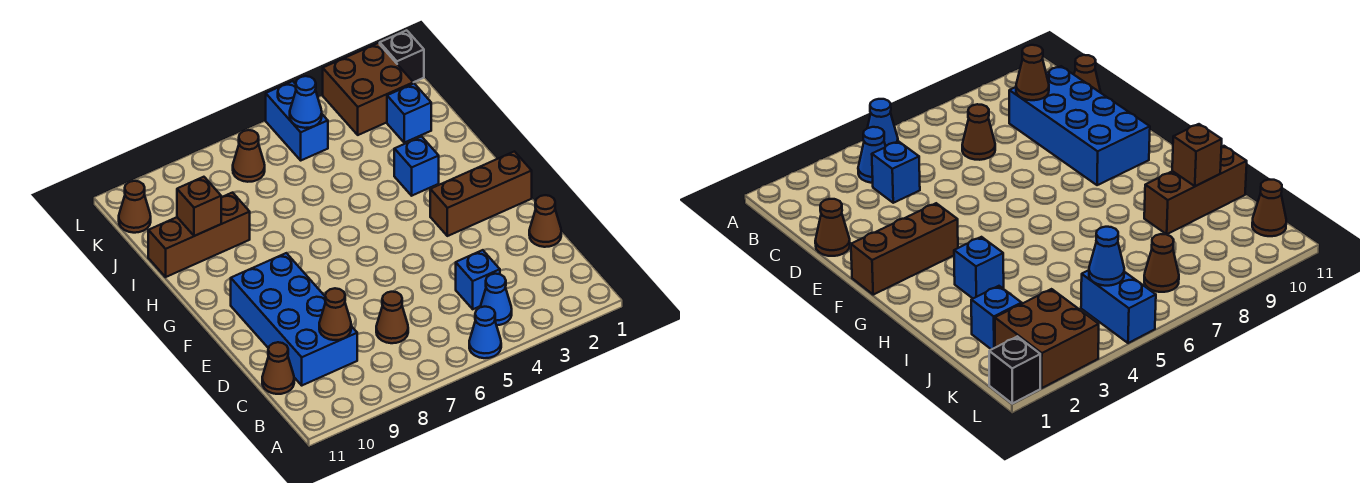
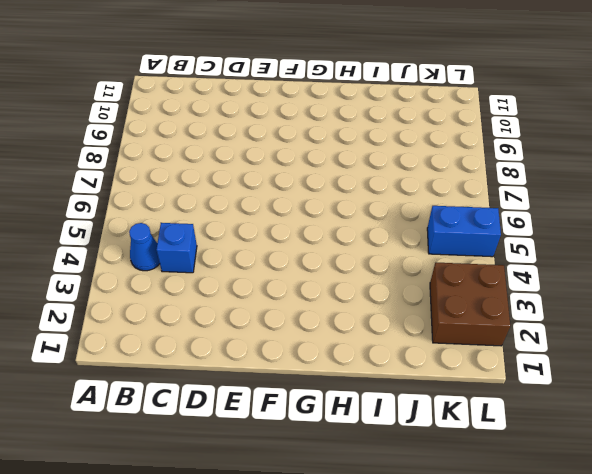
none -> blue 1x1 cone [469,307,501,358]
none -> brown 1x1 cone [376,292,408,343]
none -> blue 2x4 brick [231,253,357,385]

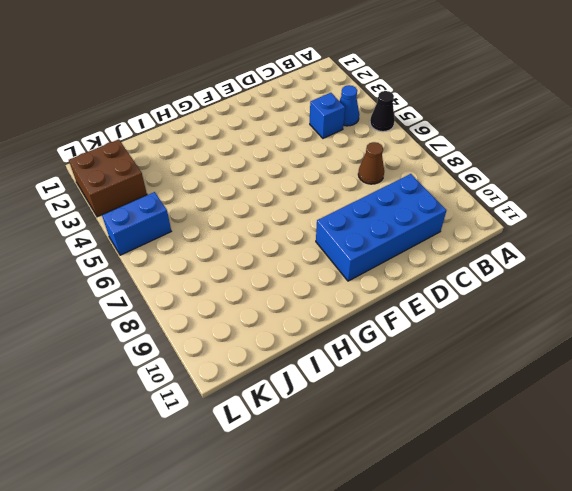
black 1x1 cone [370,91,395,132] -> blue 1x1 cone [469,307,501,358]
none -> brown 1x1 cone [262,342,294,394]
none -> brown 1x1 cone [529,195,561,247]
none -> brown 1x3 brick [430,151,532,236]

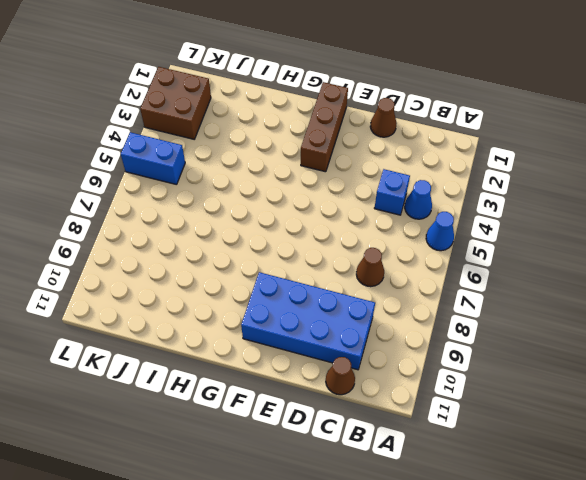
none -> blue 1x1 brick [394,137,439,196]
none -> brown 1x3 brick [148,193,250,277]
none -> blue 1x1 brick [387,83,431,143]

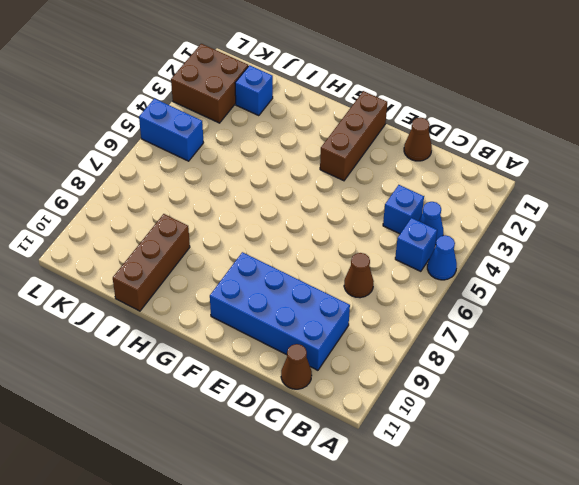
blue 1x1 brick [395,218,437,271] -> blue 1x1 brick moved to [394,137,439,196]
none -> brown 1x1 cone [233,130,265,182]
none -> brown 1x1 cone [119,181,151,233]
none -> black 1x1 brick [380,30,424,82]

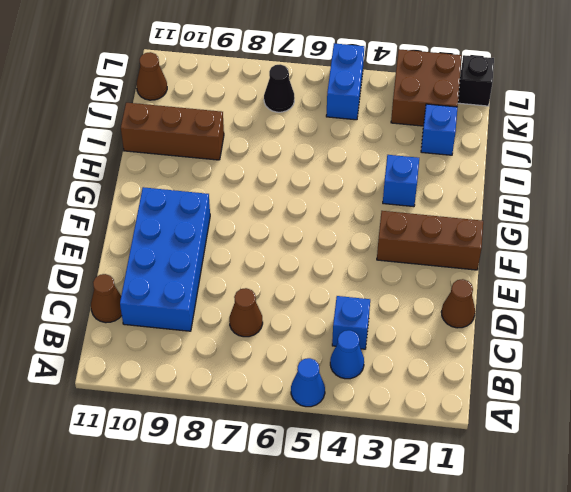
black 1x1 cone [264,64,295,112] -> brown 1x1 cone [233,130,265,182]
none -> brown 1x1 cone [319,288,351,340]
none -> brown 1x1 brick [177,177,221,236]
none -> blue 1x1 cone [290,76,322,128]

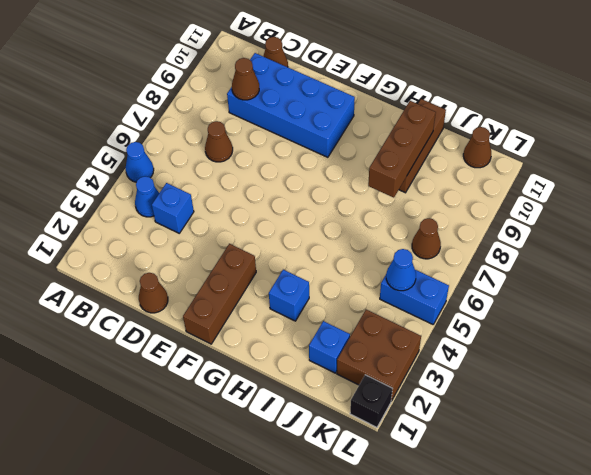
brown 1x3 brick [368,101,436,198] -> brown 1x1 brick [177,177,221,236]

